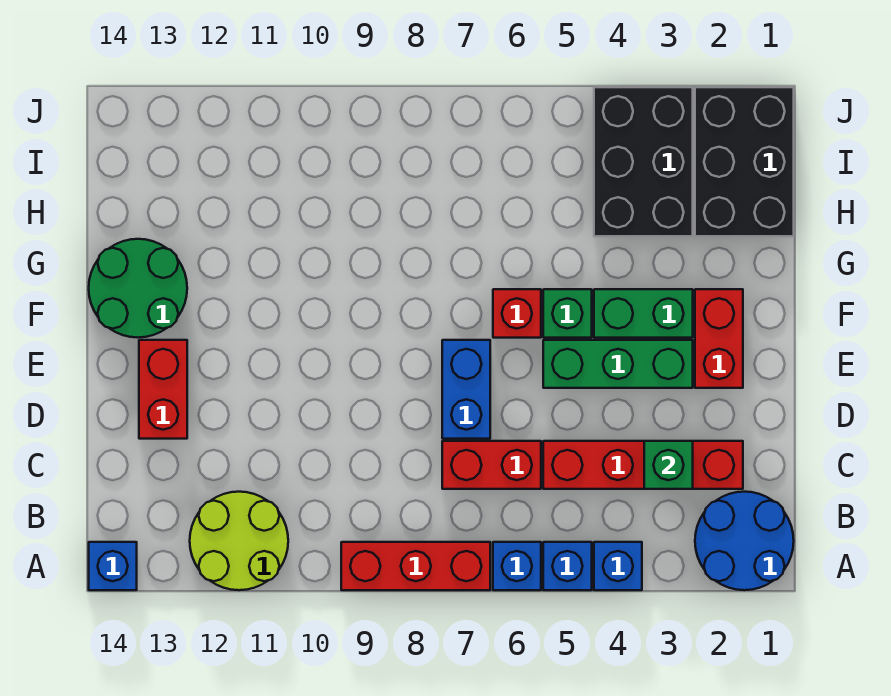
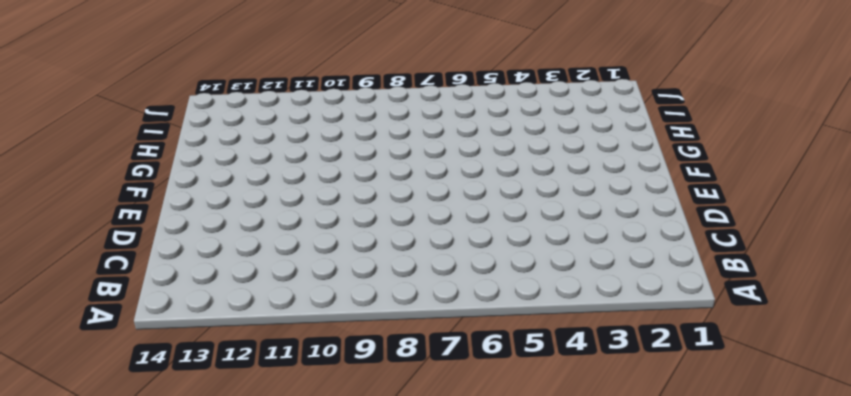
none -> blue 2x2 round brick [695,492,794,590]
none -> blue 1x1 brick [594,542,642,590]
none -> blue 1x1 brick [543,542,592,590]

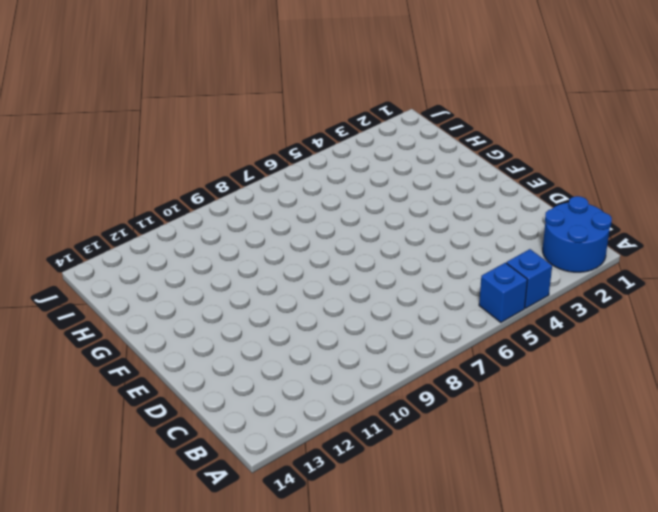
none -> blue 1x1 brick [493,542,541,590]
none -> red 1x3 brick [341,542,490,590]
none -> lime 2x2 round brick [190,492,288,590]

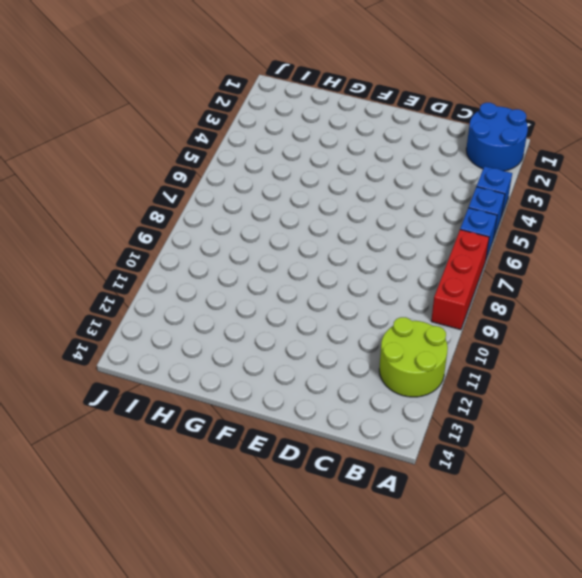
none -> blue 1x1 brick [89,542,137,590]
none -> red 1x4 brick [543,441,743,489]
none -> red 1x2 brick [442,441,541,489]

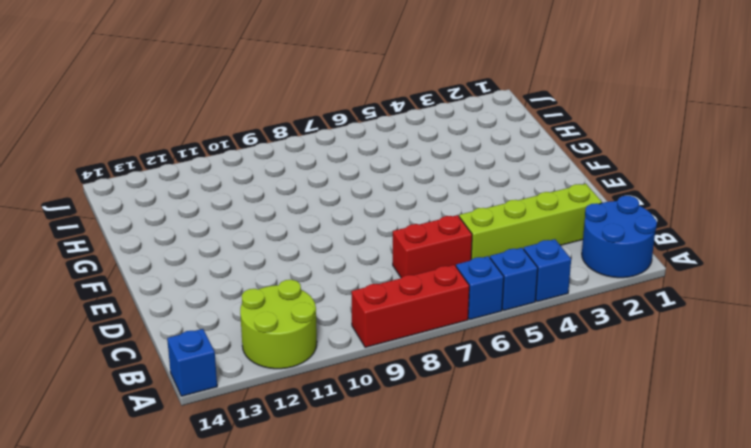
lime 1x4 brick [459,184,602,260] -> red 1x4 brick [543,441,743,489]
none -> blue 1x2 brick [442,340,490,439]
none -> red 1x2 brick [139,340,187,439]
none -> red 1x2 brick [695,289,743,388]

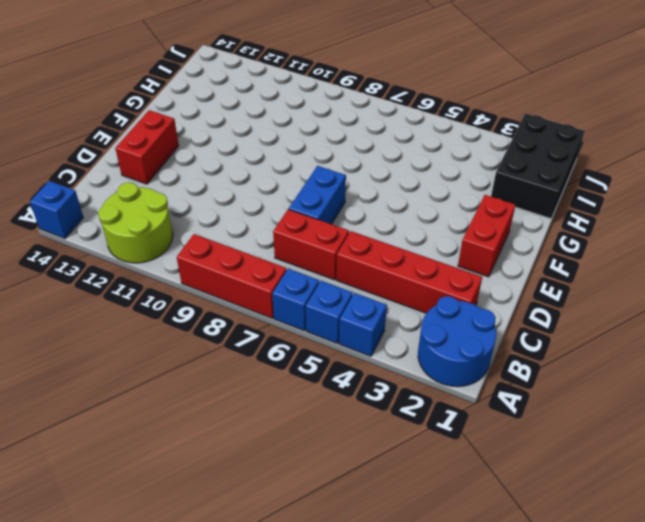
none -> green 1x3 brick [543,340,693,388]
none -> green 1x2 brick [594,289,693,338]
none -> green 1x1 brick [543,289,592,338]

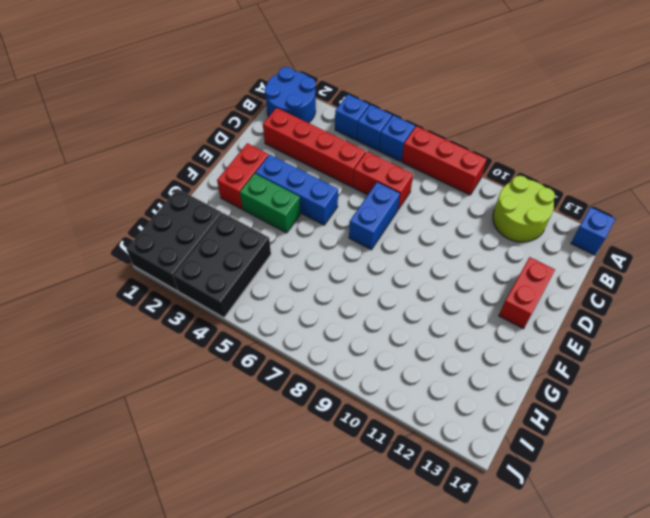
blue 1x3 brick [255,155,338,225] -> green 1x3 brick [543,340,693,388]
none -> green 1x1 brick [543,289,592,338]
none -> red 1x1 brick [493,289,541,338]
none -> green 2x2 round brick [89,239,187,338]

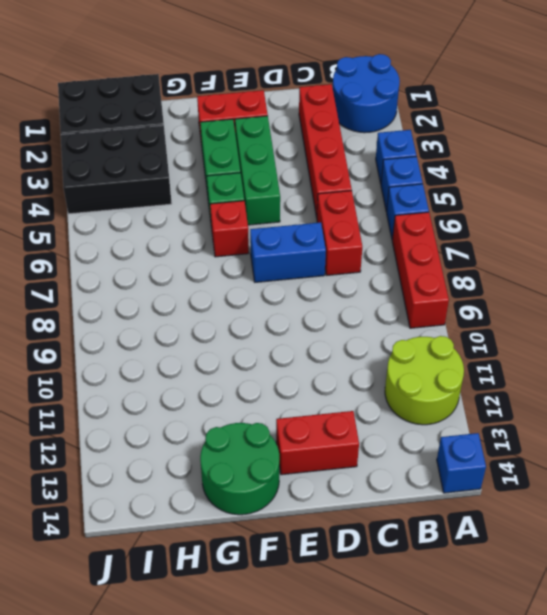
none -> green 1x1 brick [644,441,693,489]

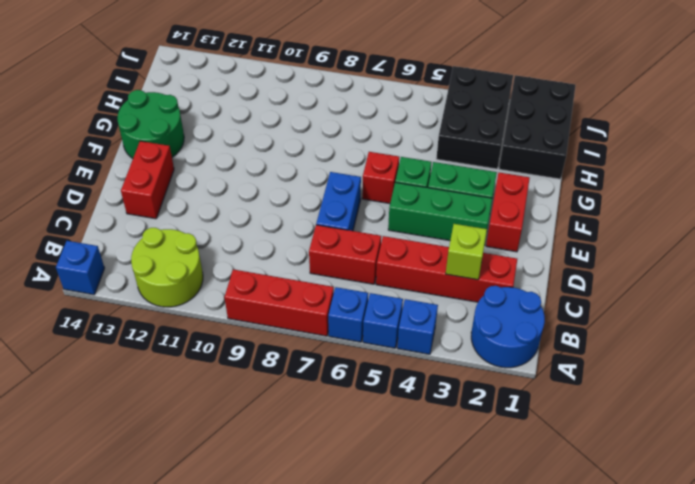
lime 1x1 brick [446,224,487,280] -> green 1x1 brick [644,441,693,489]

